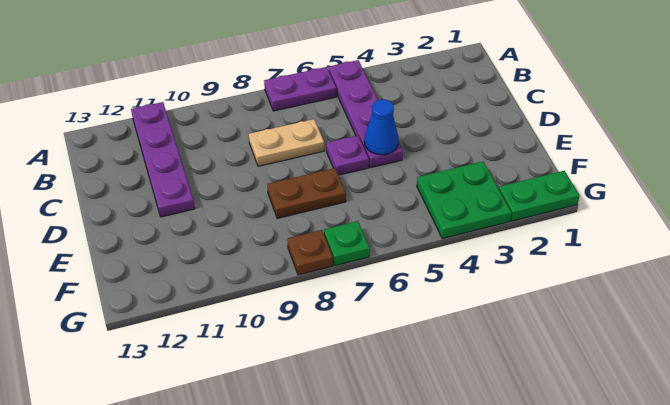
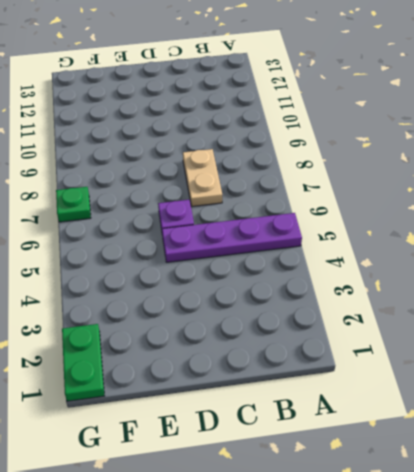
none -> purple 1x2 plate [264,67,336,111]
none -> purple 1x4 plate [131,102,195,217]

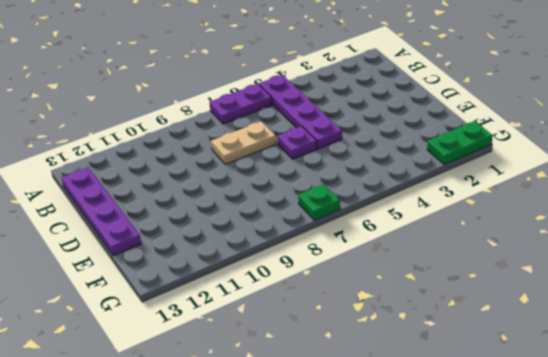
purple 1x4 plate [62,168,141,256] -> purple 1x4 plate moved to [131,102,195,217]
none -> brown 1x2 plate [267,168,346,218]
none -> green 2x2 plate [417,161,511,239]

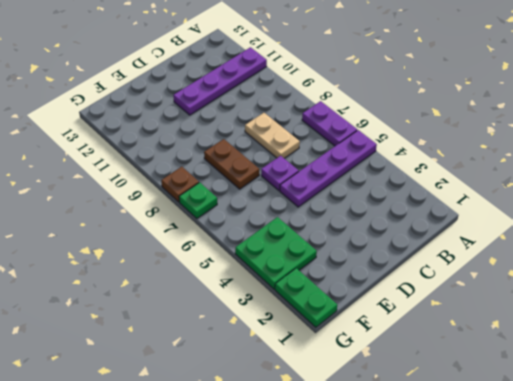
none -> blue 1x1 cone [364,99,398,155]

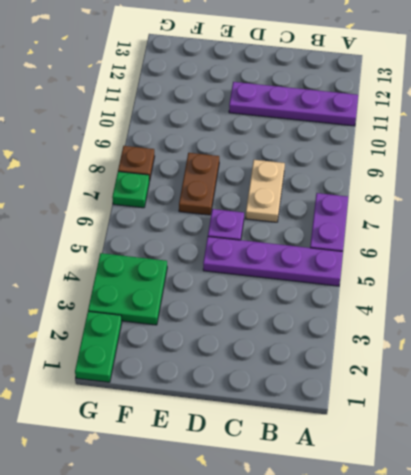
none -> blue 1x1 cone [364,99,398,155]

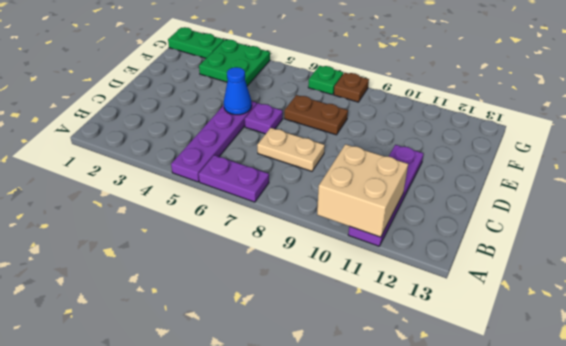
tan 2x2 brick [317,144,408,237] -> none

